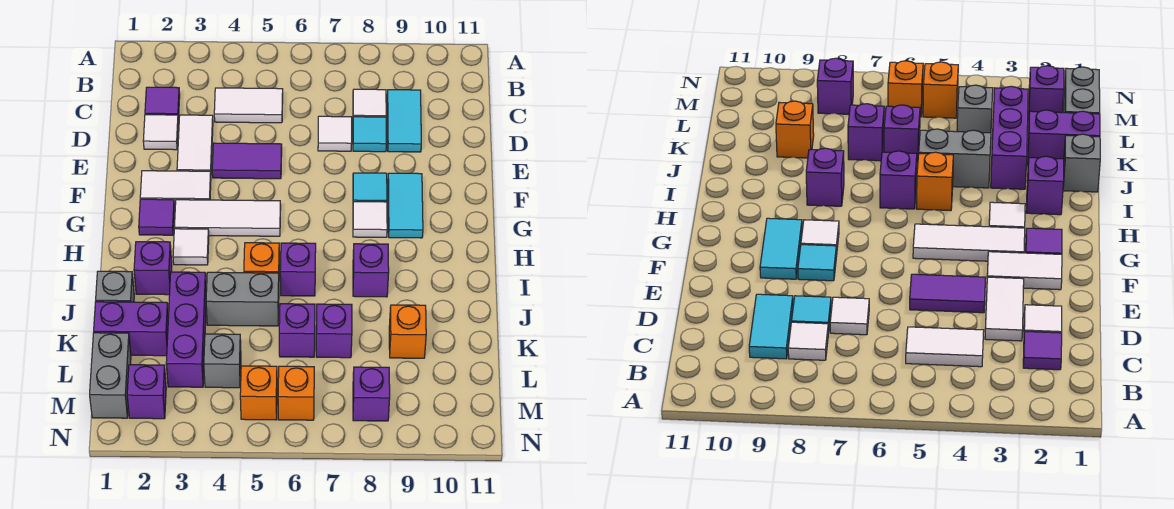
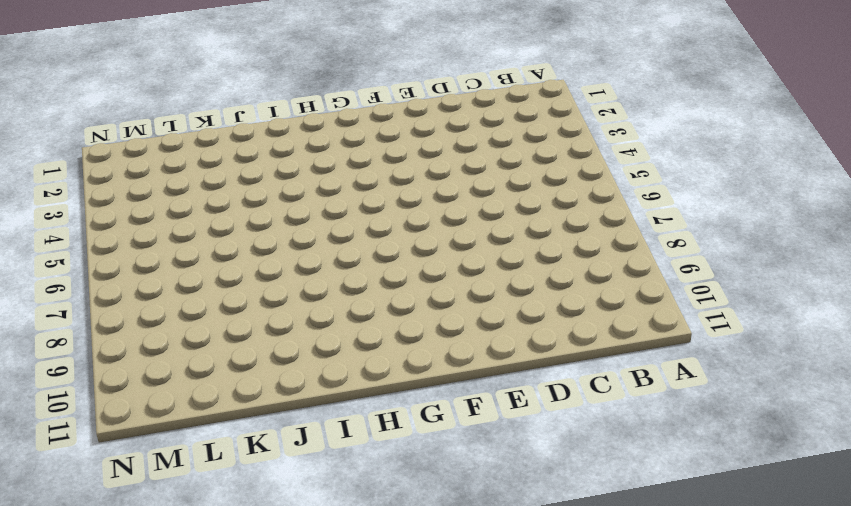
none -> purple 1x1 tile [145,87,180,120]
none -> white 1x2 tile [214,88,283,123]
none -> white 1x1 tile [353,89,386,117]
none -> cyan 1x2 tile [387,90,421,152]

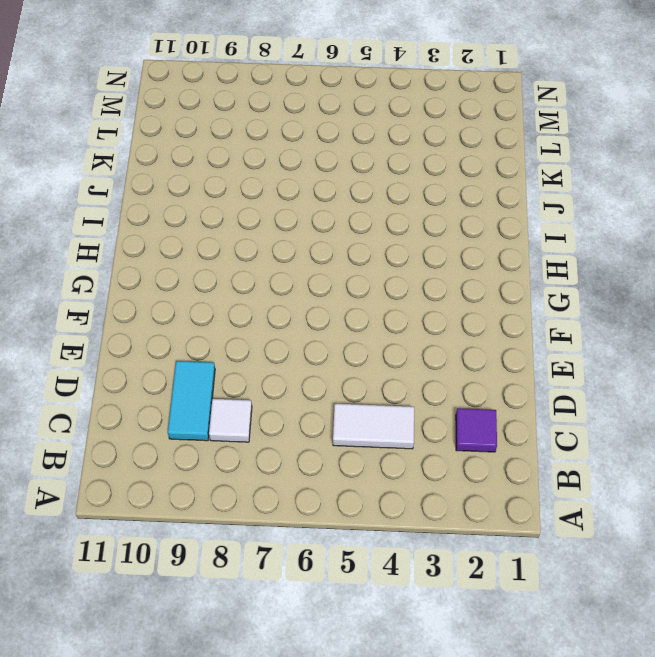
none -> white 1x1 tile [143,115,178,150]
none -> white 1x2 tile [177,115,213,171]
none -> white 1x1 tile [318,116,352,151]
none -> cyan 1x1 tile [353,117,387,152]

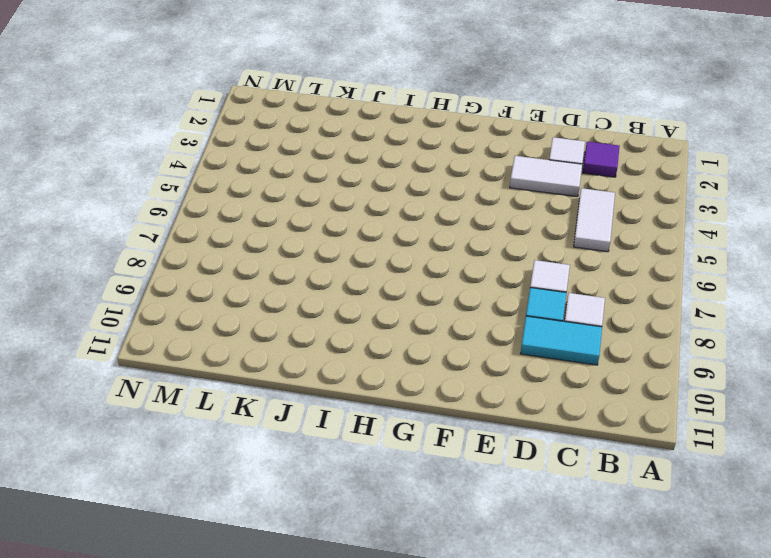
none -> purple 1x2 tile [212,143,282,179]
none -> white 1x2 tile [140,171,211,206]
none -> cyan 1x1 tile [353,173,387,202]
none -> cyan 1x2 tile [388,173,423,238]

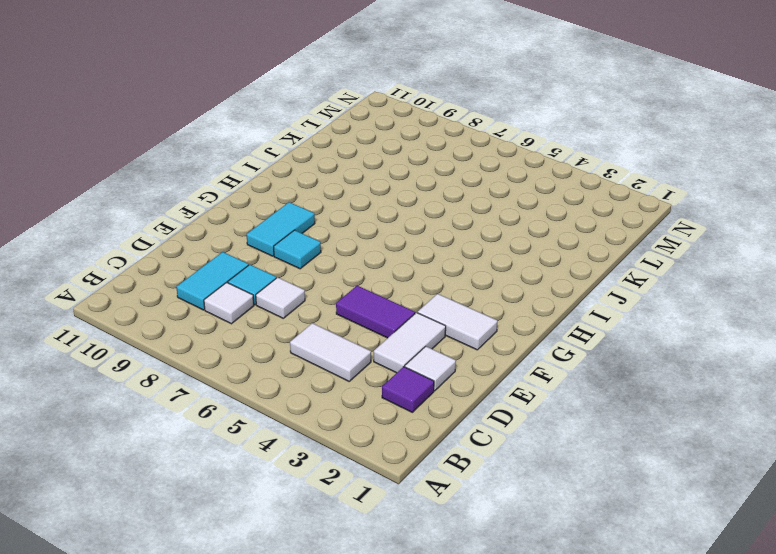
none -> purple 1x1 tile [139,199,175,235]
none -> white 1x3 tile [174,200,281,236]
none -> white 1x1 tile [353,202,387,237]
none -> white 1x1 tile [173,229,209,265]

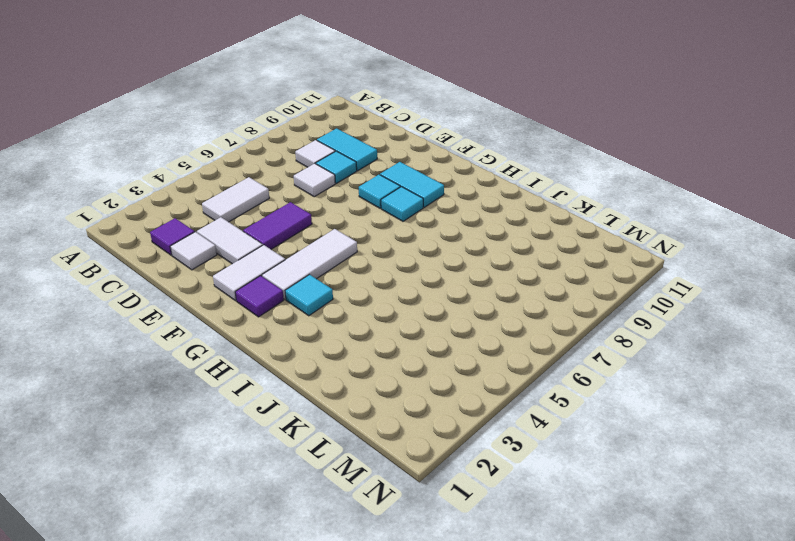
cyan 1x1 tile [381,187,423,221] -> white 1x1 tile [353,202,387,237]
cyan 1x1 tile [285,275,333,316] -> white 1x1 tile [173,229,209,265]
none -> purple 1x1 brick [134,242,172,295]
none -> orange 1x1 brick [244,243,279,273]
none -> purple 1x1 brick [280,243,316,296]
none -> purple 1x1 brick [353,244,389,297]

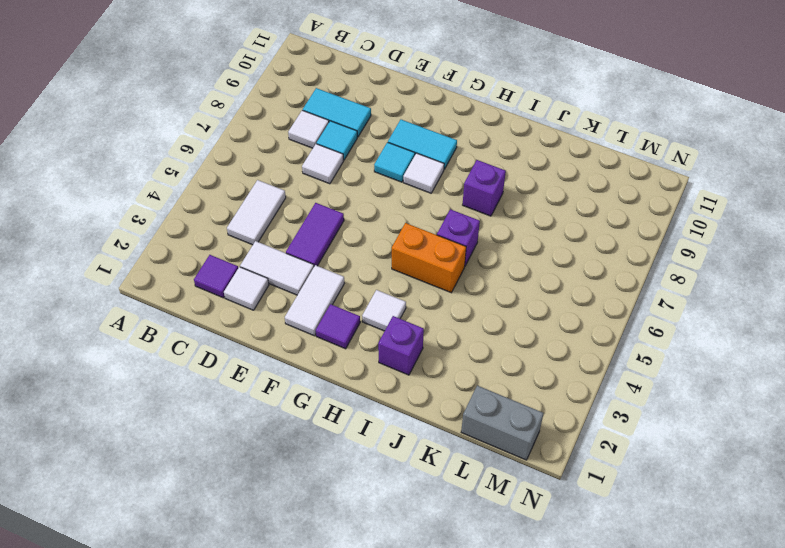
orange 1x2 brick [392,223,466,293] -> orange 1x1 brick [244,243,279,273]
none -> white 1x3 tile [174,200,281,236]
none -> grey 1x1 brick [96,271,134,302]
none -> purple 1x3 brick [166,272,206,387]
none -> grey 1x2 brick [206,272,279,326]

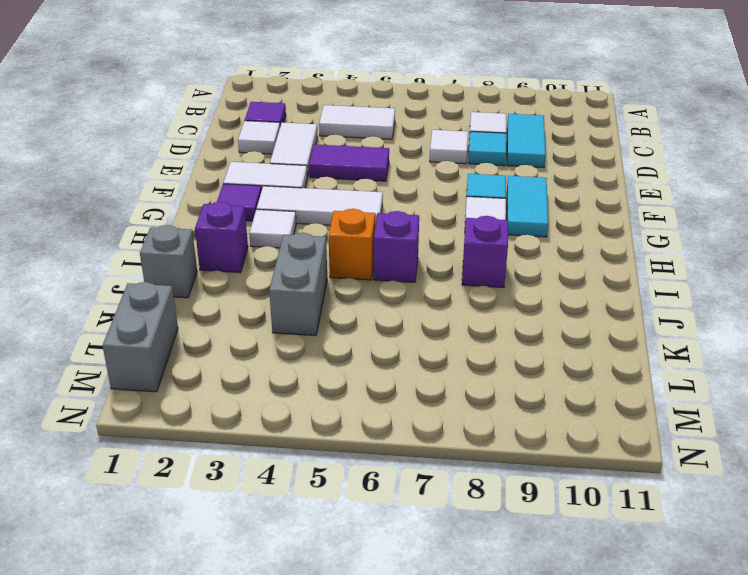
grey 1x2 brick [269,233,327,336] -> grey 1x2 brick turned to [206,272,279,326]
none -> purple 1x3 brick [166,272,206,387]
none -> purple 1x2 brick [94,302,168,356]
none -> purple 1x1 brick [279,304,315,357]
none -> purple 1x1 brick [316,304,352,358]

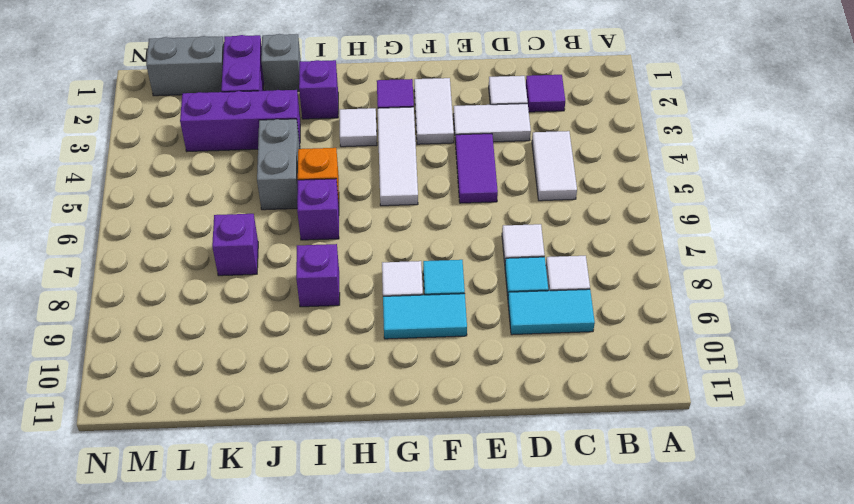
none -> purple 1x1 brick [279,304,315,357]
none -> orange 1x1 brick [389,305,426,358]
none -> grey 1x1 brick [204,334,241,388]
none -> purple 1x1 brick [127,365,166,419]

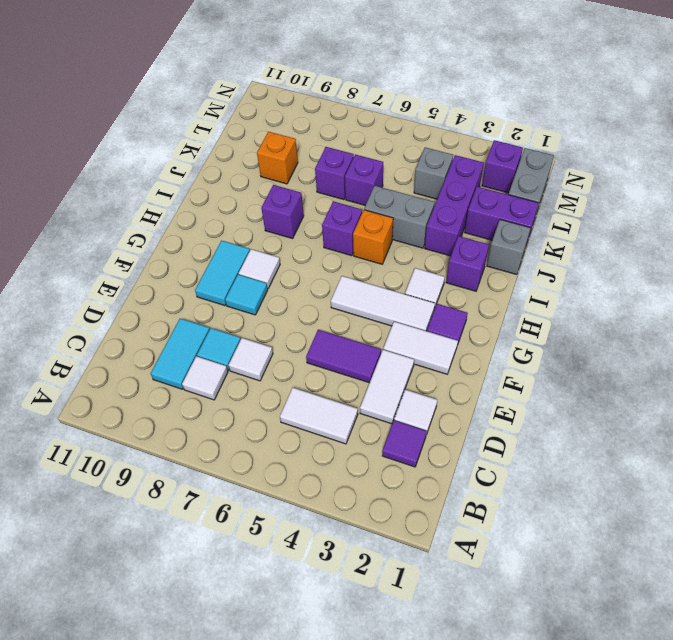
none -> orange 1x1 brick [240,366,277,420]
none -> orange 1x1 brick [278,366,314,420]
none -> purple 1x1 brick [353,367,390,421]

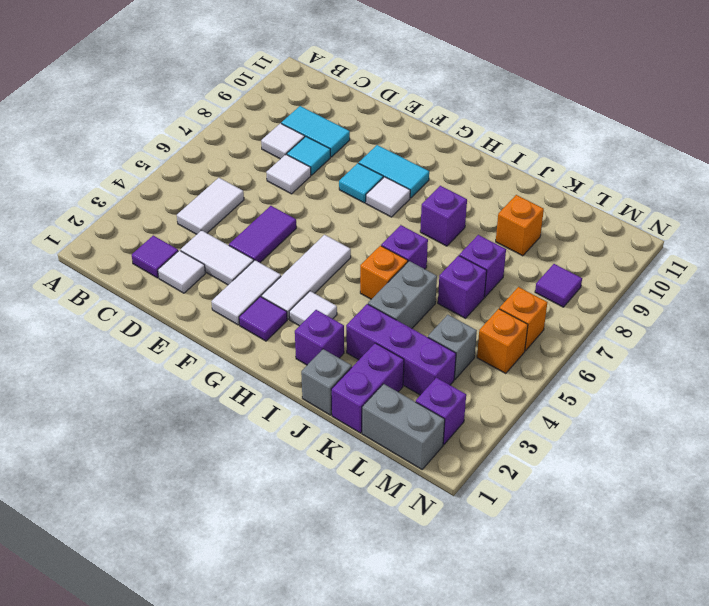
purple 1x1 tile [535,264,582,307] -> purple 1x1 brick [353,367,390,421]

